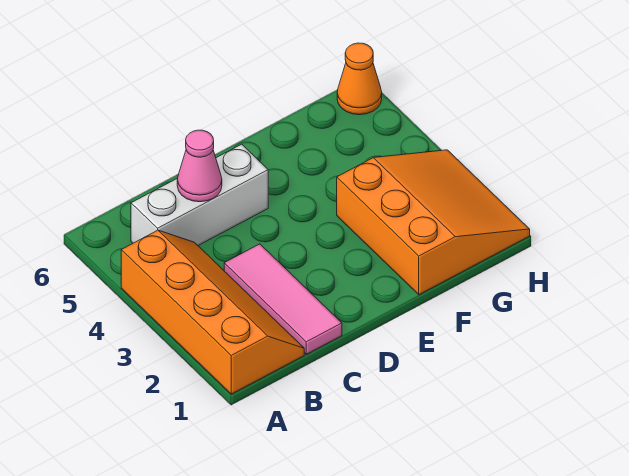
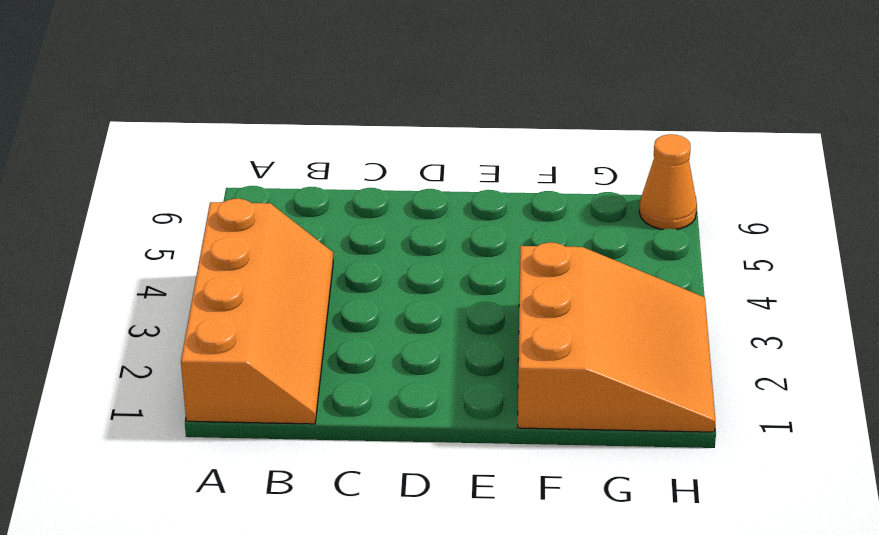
none -> white 1x3 brick [131,144,268,245]
none -> pink 1x3 tile [224,244,342,354]

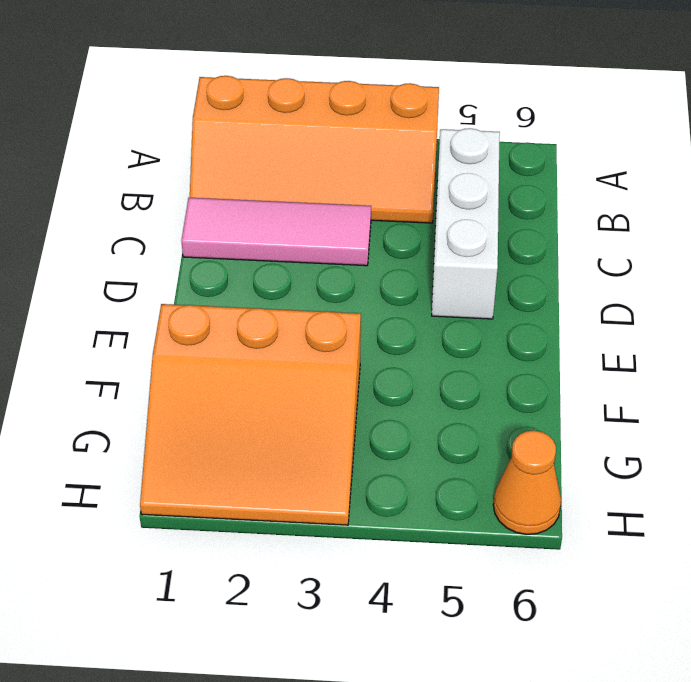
none -> pink 1x1 cone [177,130,222,202]

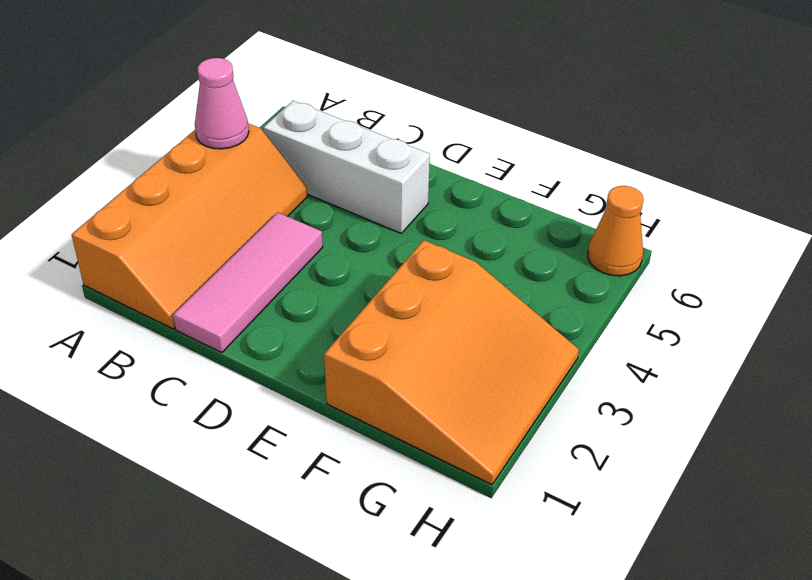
pink 1x1 cone [195,58,249,149] -> pink 1x1 cone moved to [177,130,222,202]

